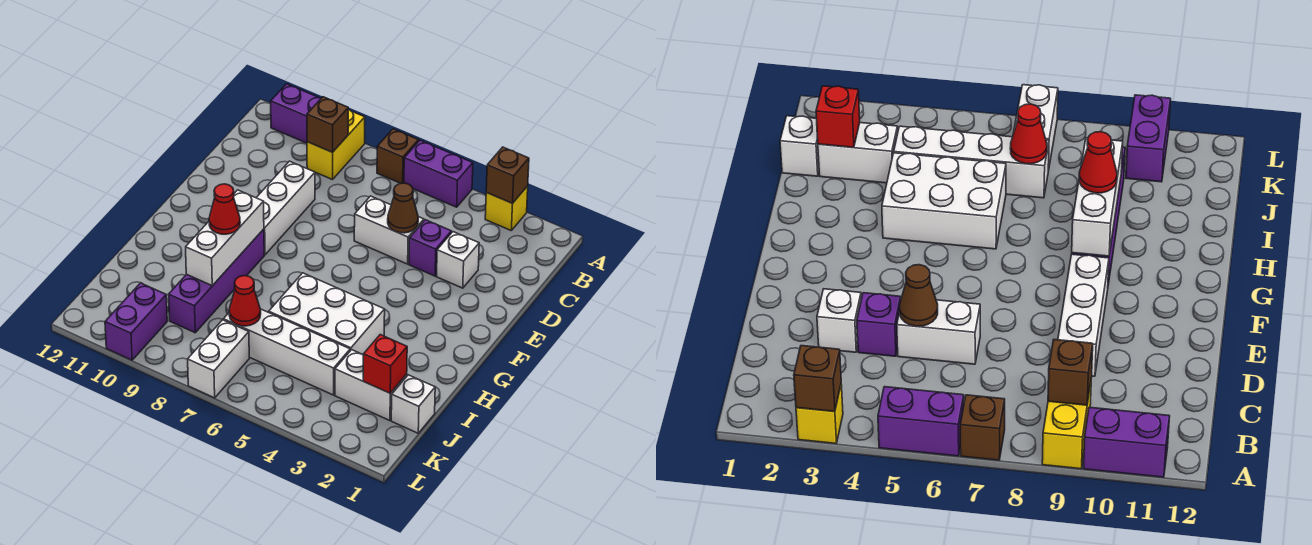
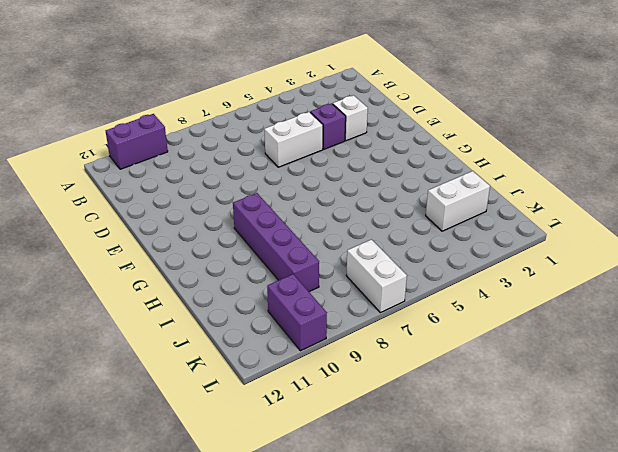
none -> yellow 1x1 brick [485,186,528,230]
none -> purple 1x2 brick [404,140,473,207]
none -> brown 1x1 brick [377,129,419,183]

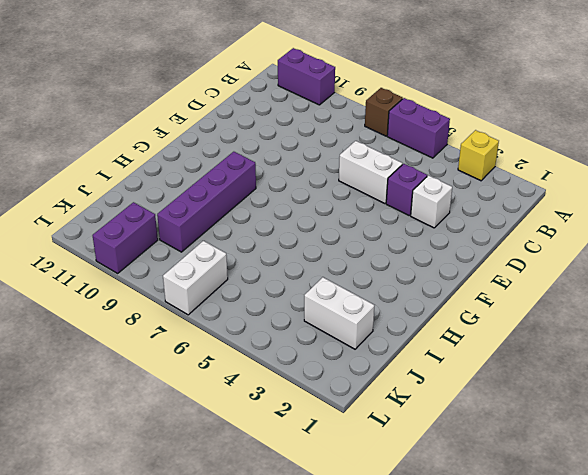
none -> yellow 1x2 brick [307,110,365,180]
none -> white 1x3 brick [256,161,315,255]
none -> white 2x3 brick [269,273,385,355]

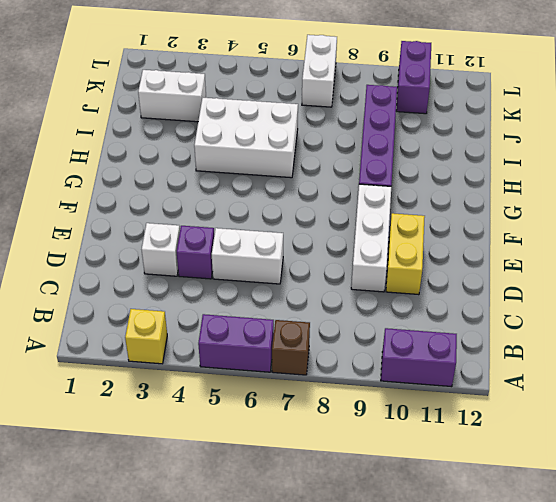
yellow 1x2 brick [386,213,425,295] -> yellow 1x2 brick moved to [307,110,365,180]
none -> white 1x1 brick [391,375,435,433]
none -> white 1x4 brick [223,309,350,395]
none -> brown 1x1 brick [486,147,529,203]

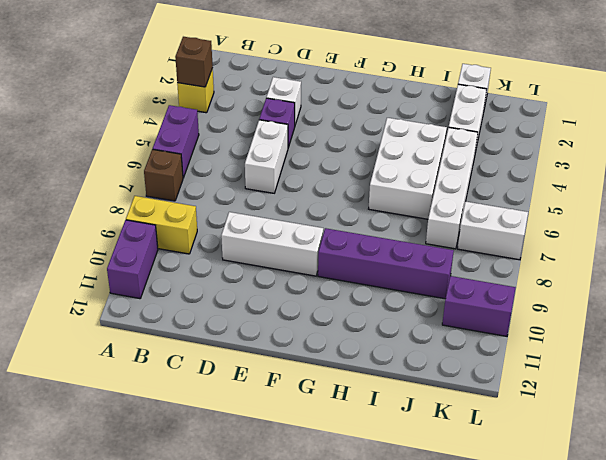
none -> brown 1x1 brick [307,97,348,152]
none -> brown 1x1 cone [388,183,418,233]
none -> white 1x3 brick [186,190,264,286]

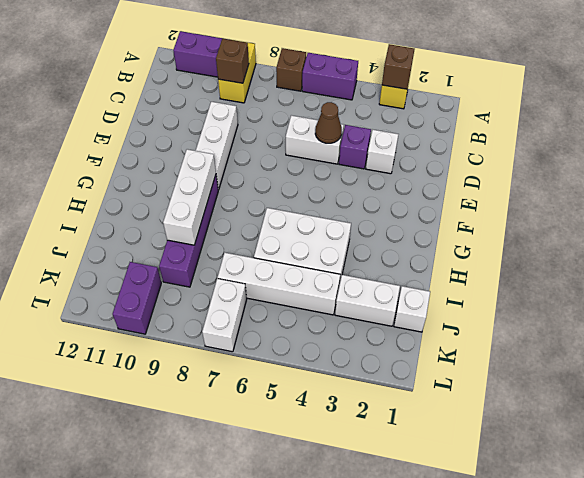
none -> red 1x1 brick [363,335,407,393]
none -> red 1x1 cone [229,276,261,326]
none -> red 1x1 cone [209,184,240,234]

